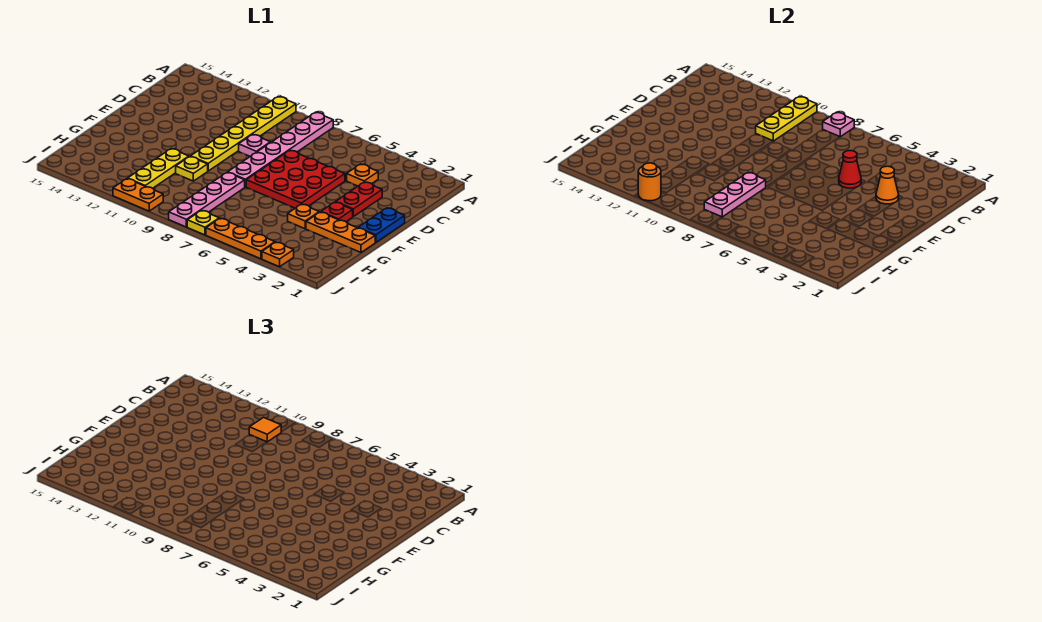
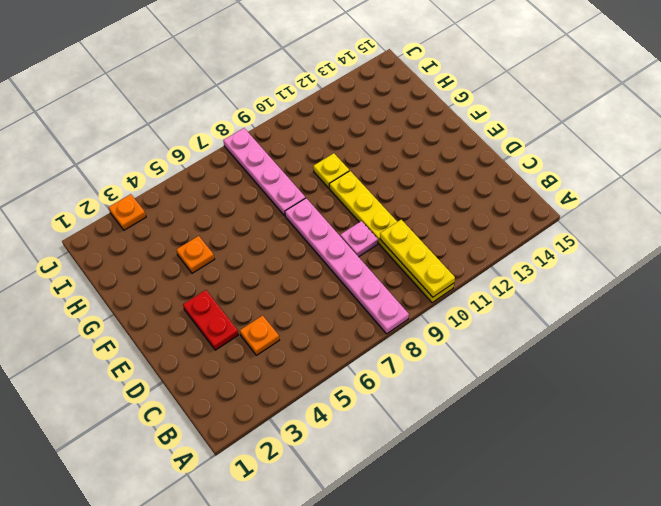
none -> red 3x3 plate [246,150,345,208]
none -> blue 1x2 plate [358,208,405,243]
none -> red 1x1 plate [321,202,353,222]

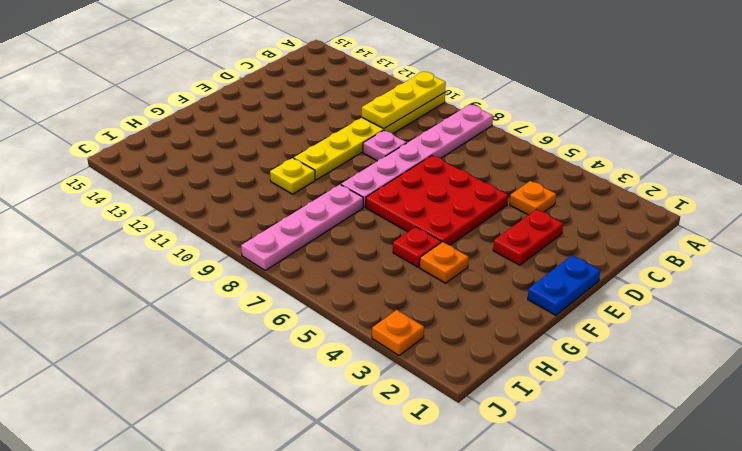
red 1x1 plate [393,227,441,267] -> red 1x1 plate moved to [321,202,353,222]
none -> orange 1x3 plate [306,212,375,252]
none -> yellow 1x3 plate [128,149,189,188]
none -> orange 1x3 plate [206,218,275,259]

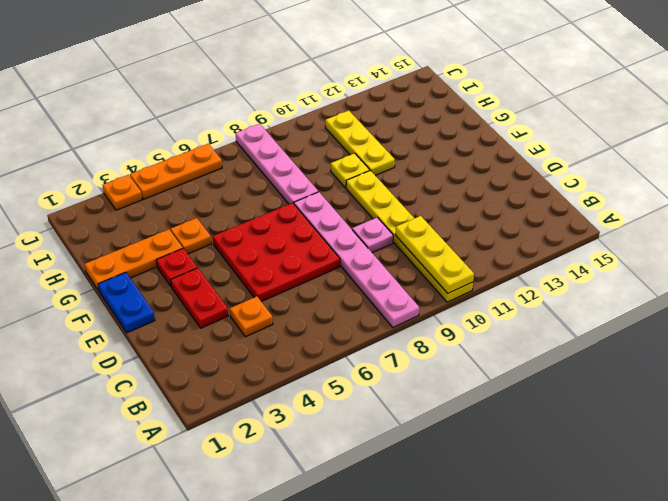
none -> yellow 1x1 plate [187,210,219,235]
none -> orange 1x2 plate [113,179,163,211]
none -> pink 1x1 plate [823,112,854,137]

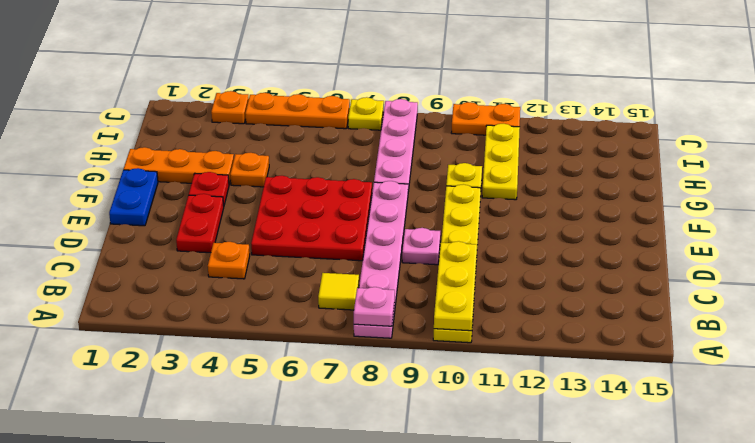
yellow 1x1 tile [318,273,359,310] -> none
none -> orange 1x1 cone [876,166,899,204]
none -> red 1x1 cone [839,151,861,188]
none -> pink 1x3 plate [704,172,766,217]

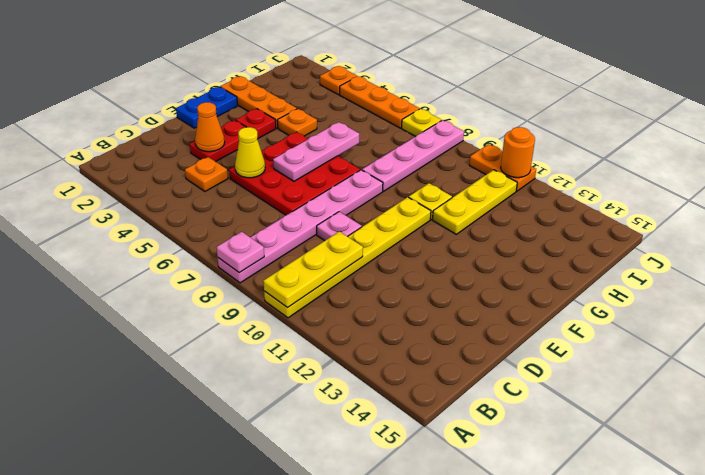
yellow 1x1 cone [235,127,265,178] -> red 1x1 cone [839,151,861,188]
pink 1x3 plate [273,122,359,181] -> pink 1x3 plate moved to [704,172,766,217]
none -> orange 1x1 tile [249,417,281,442]

